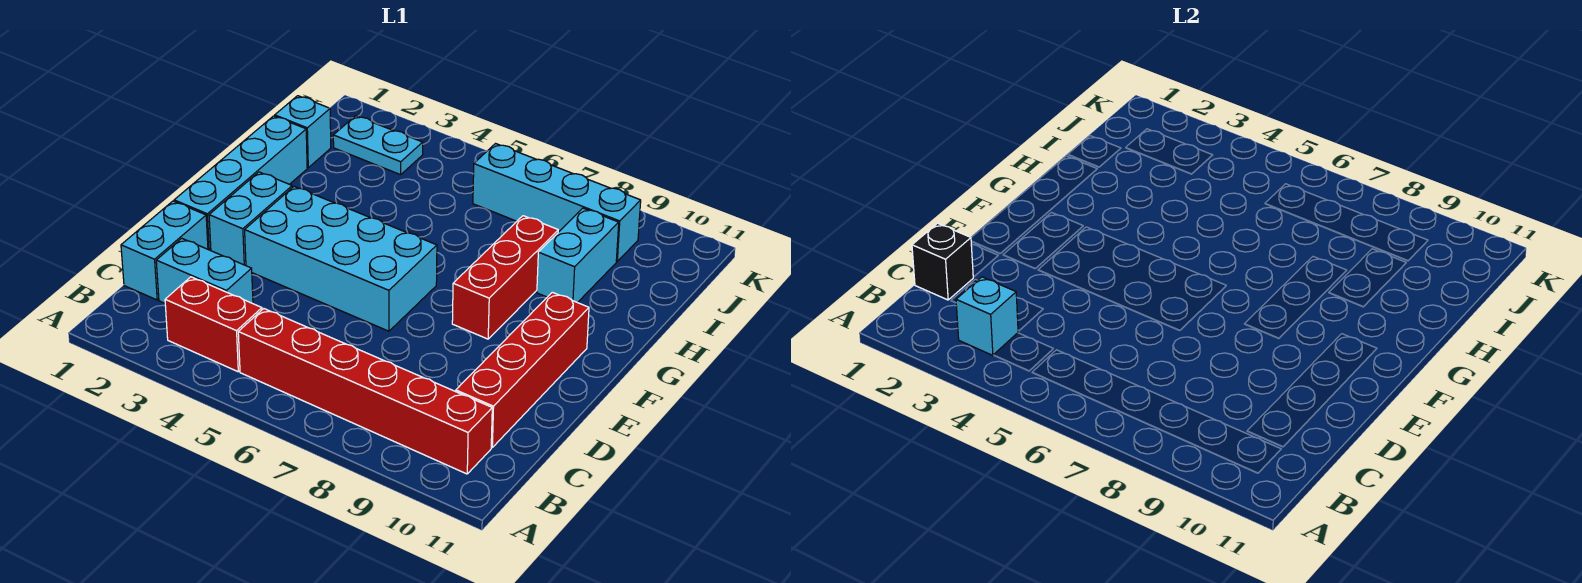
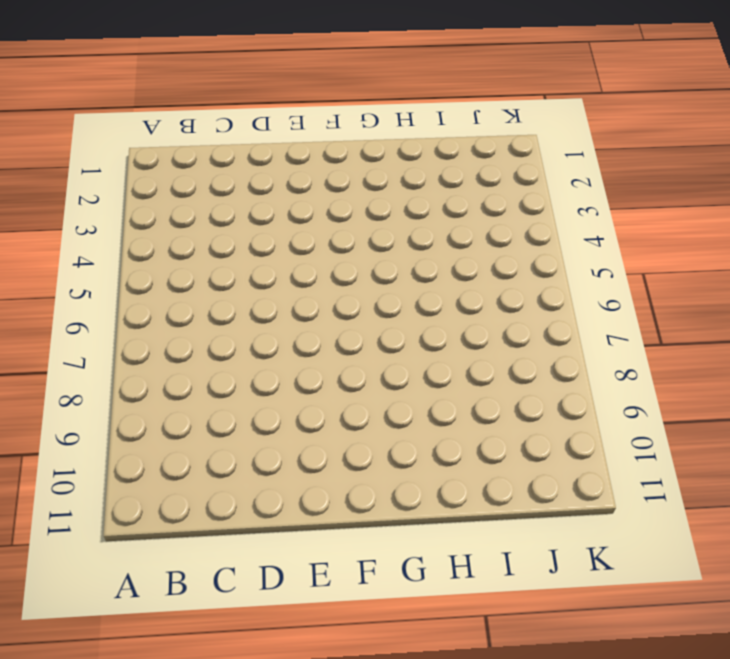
none -> red 1x2 brick [165,277,262,372]
none -> red 1x6 brick [238,309,492,474]
none -> cyan 1x2 brick [121,201,208,300]

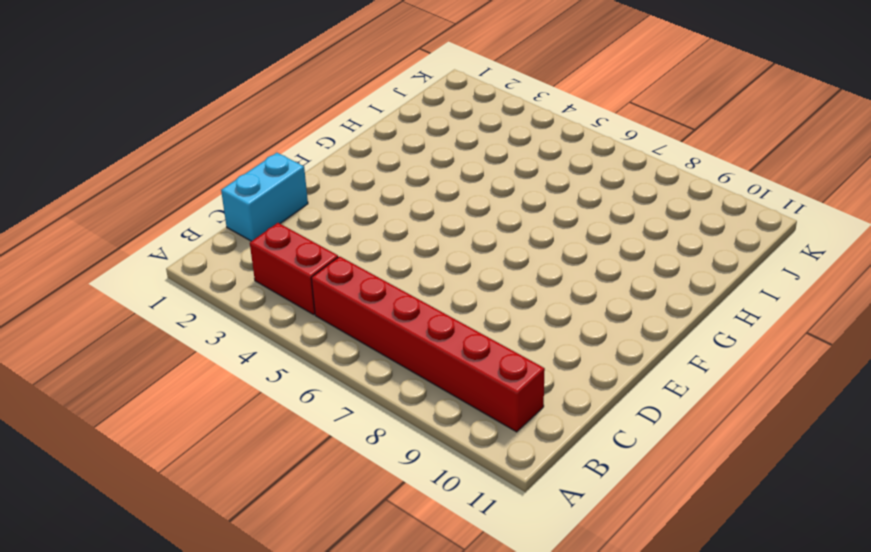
none -> cyan 1x2 brick [156,238,253,304]
none -> red 1x4 brick [456,292,589,447]
none -> cyan 1x4 brick [174,116,307,251]

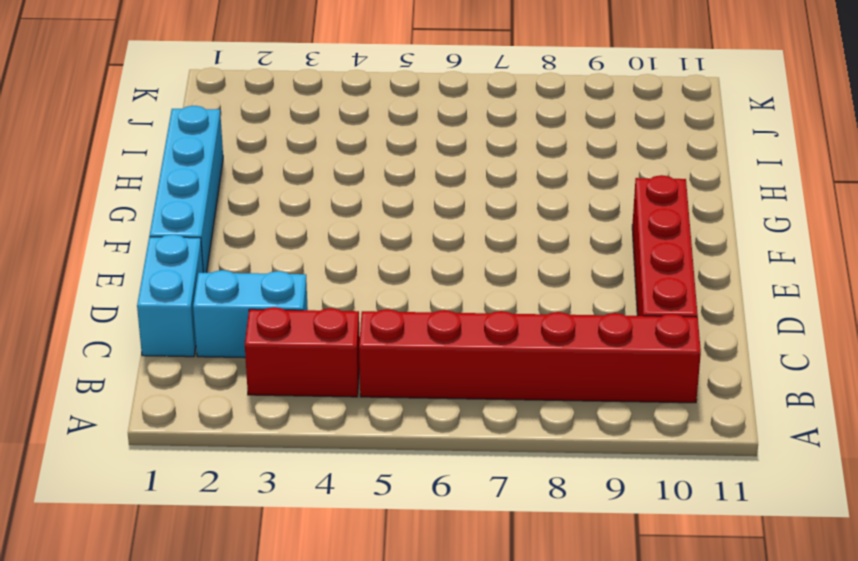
none -> cyan 1x2 brick [209,172,292,266]
none -> cyan 2x4 brick [245,187,437,331]
none -> red 1x3 brick [452,216,558,339]

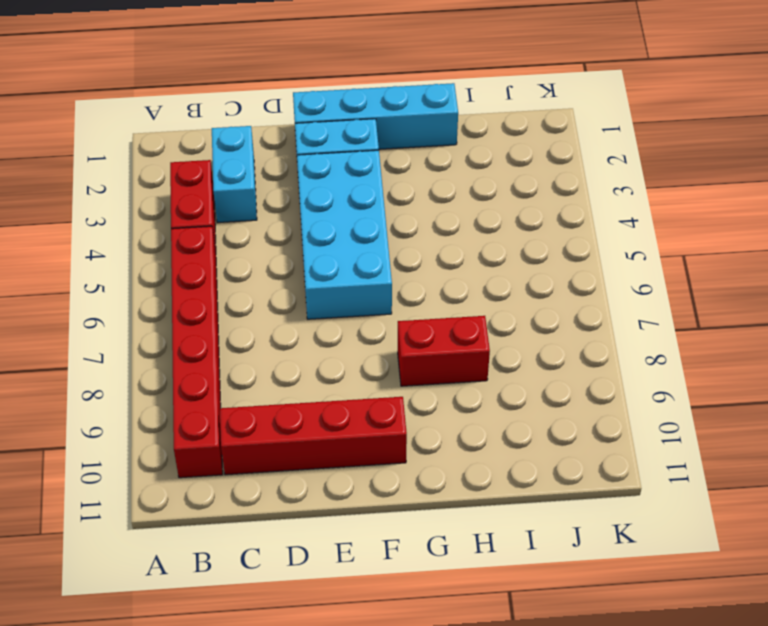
red 1x2 brick [398,316,490,386] -> red 1x3 brick [452,216,558,339]
none -> cyan 1x2 brick [121,201,208,300]
none -> cyan 1x2 brick [537,208,619,303]
none -> cyan 1x1 brick [275,96,331,168]

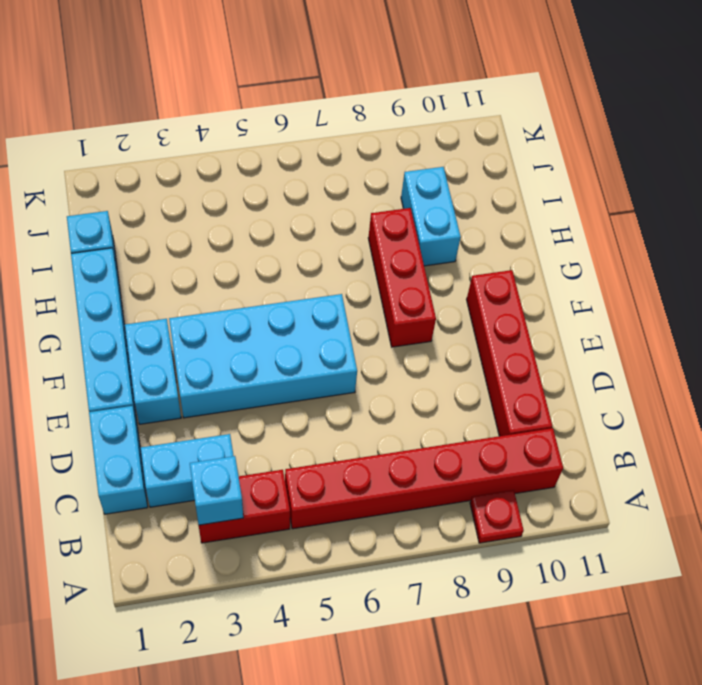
red 1x1 plate [470,490,524,543] -> none
none -> cyan 1x2 plate [333,116,423,175]
none -> cyan 1x4 brick [473,144,641,261]
none -> black 1x1 brick [912,223,973,300]

